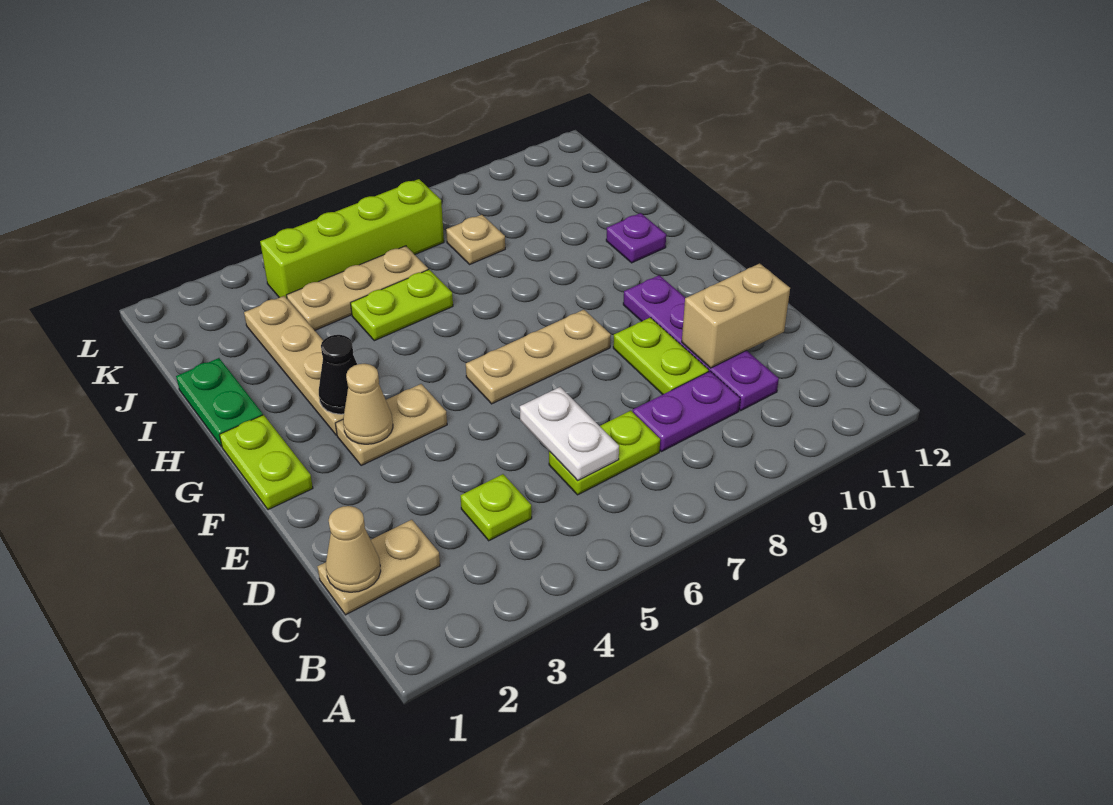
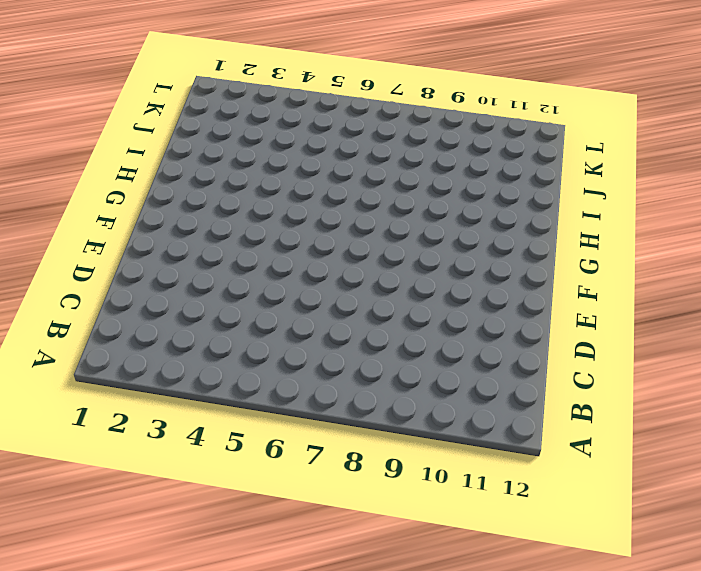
none -> tan 1x2 plate [317,520,440,615]
none -> lime 1x1 plate [461,474,532,541]
none -> lime 1x2 plate [549,411,660,495]

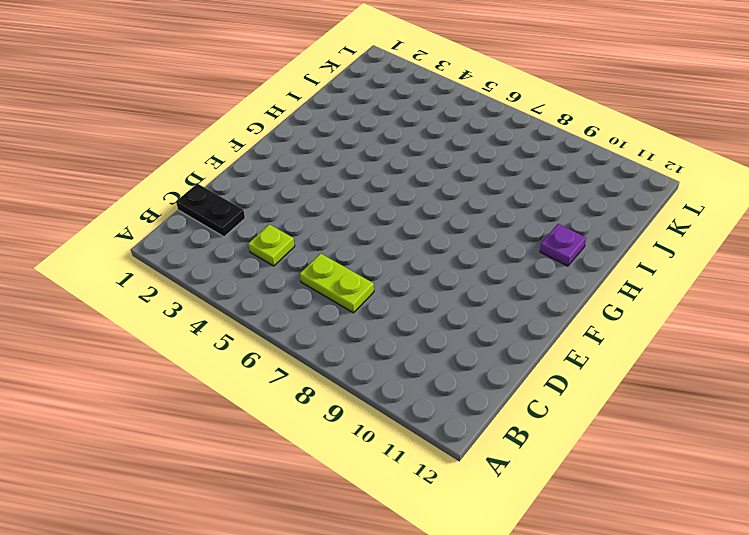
black 1x2 plate [176,184,245,237] -> tan 1x2 plate [317,520,440,615]
none -> purple 1x2 plate [633,371,740,452]
none -> purple 1x4 plate [623,275,779,410]
none -> lime 1x2 plate [613,317,709,395]

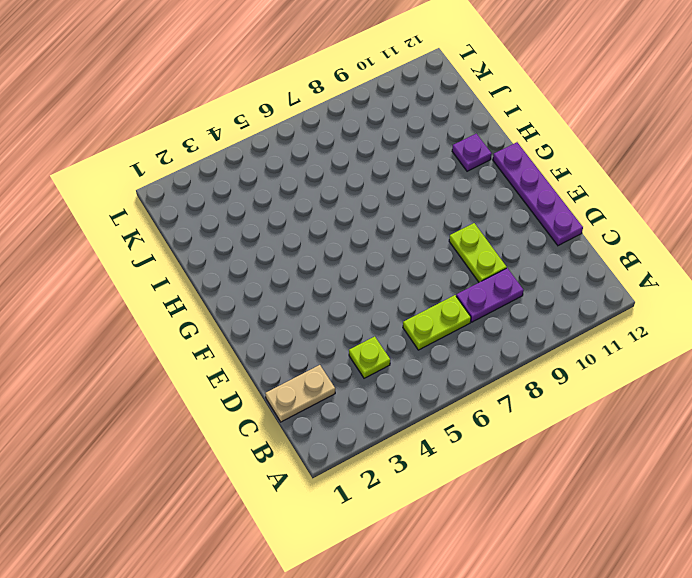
purple 1x4 plate [493,142,583,246] -> purple 1x4 plate moved to [623,275,779,410]
none -> lime 1x2 plate [219,415,313,510]
none -> tan 1x2 plate [335,384,447,466]
none -> tan 1x3 plate [466,310,611,404]

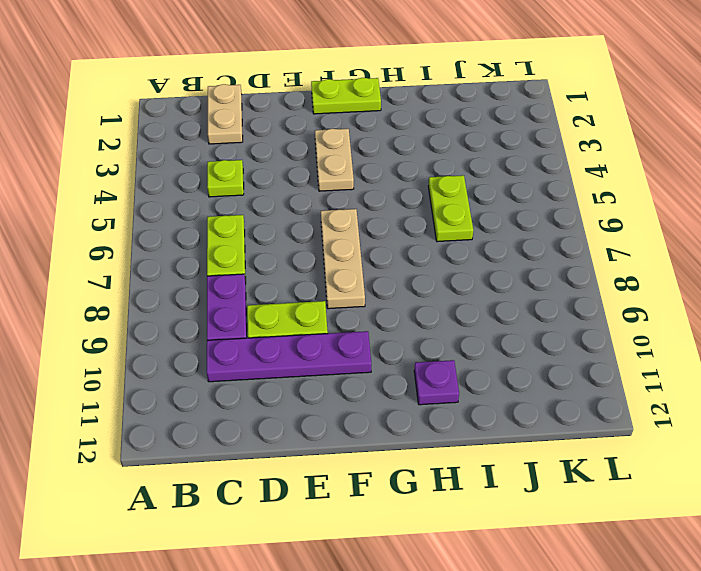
none -> tan 1x4 plate [244,296,344,435]
none -> green 1x2 plate [176,358,263,447]
none -> tan 1x3 plate [287,246,428,330]

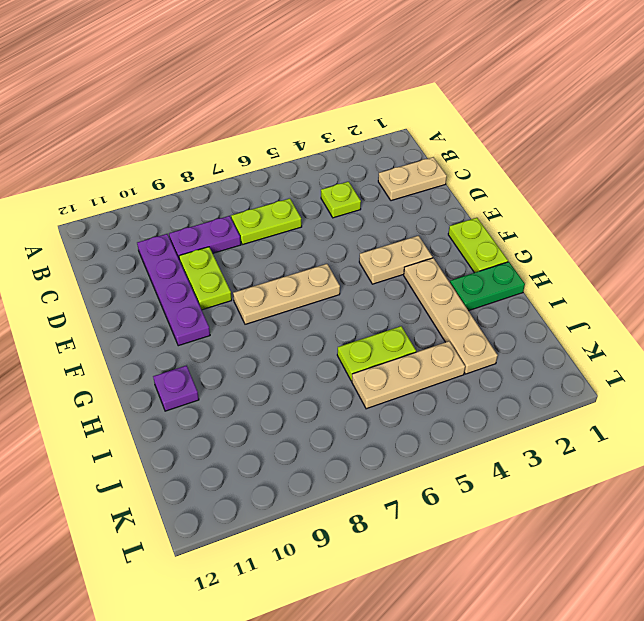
green 1x2 plate [450,262,525,311] -> green 1x2 plate turned to [176,358,263,447]
none -> tan 1x1 plate [446,215,505,264]
none -> lime 1x4 brick [260,179,444,298]
none -> tan 1x1 cone [326,506,381,592]

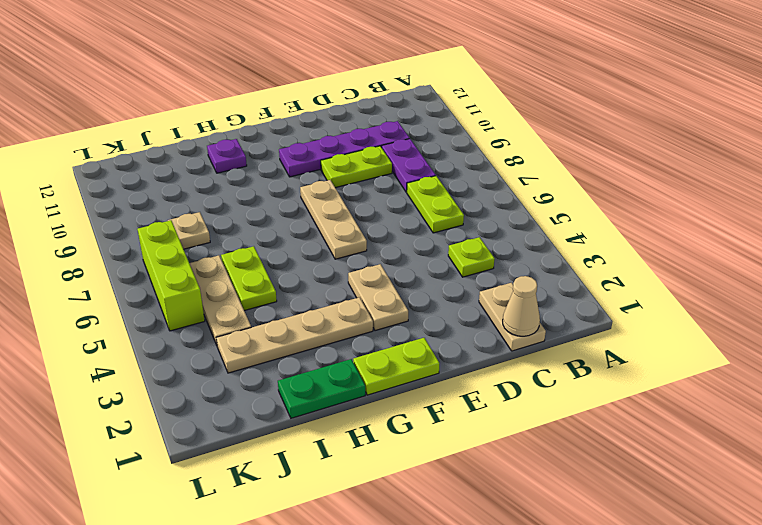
lime 1x3 brick [138,220,205,331] -> lime 1x4 brick [260,179,444,298]
none -> white 1x2 plate [520,387,619,481]
none -> tan 1x2 brick [682,263,790,368]
none -> tan 1x1 cone [343,364,393,444]

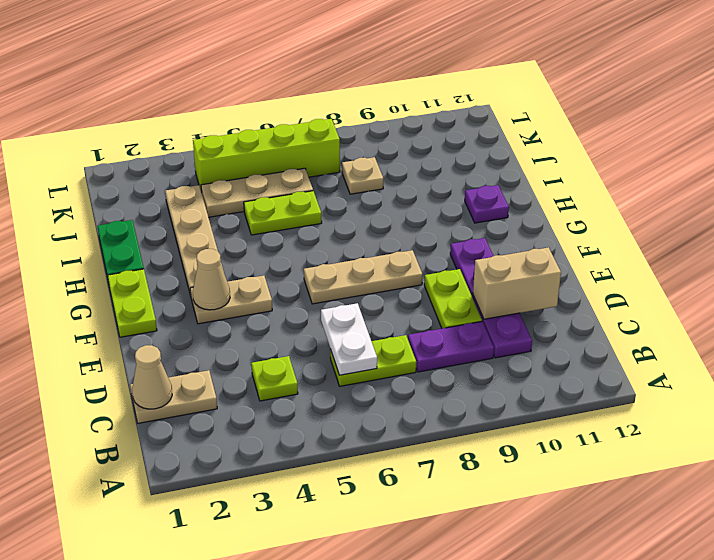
none -> black 1x1 cone [319,335,357,414]

